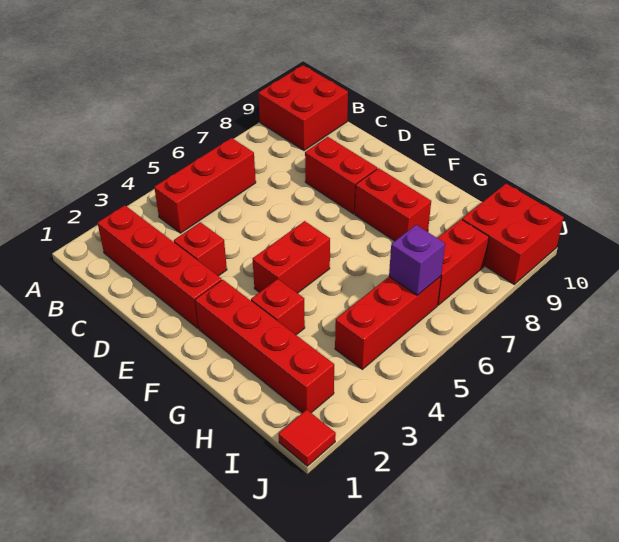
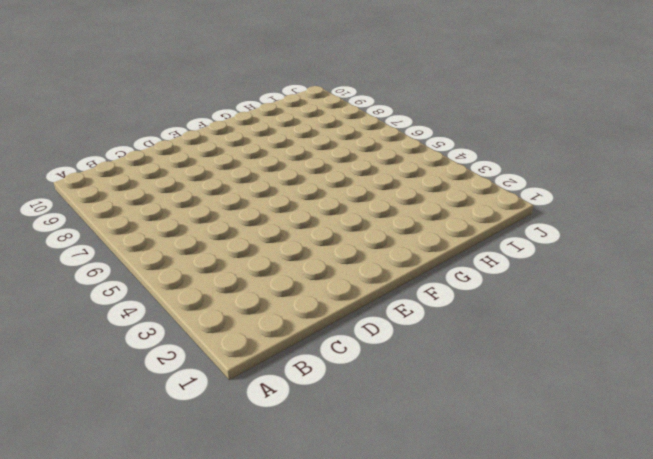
none -> red 2x2 brick [259,65,348,150]
none -> red 1x4 brick [98,205,222,328]
none -> red 1x3 brick [154,138,256,233]

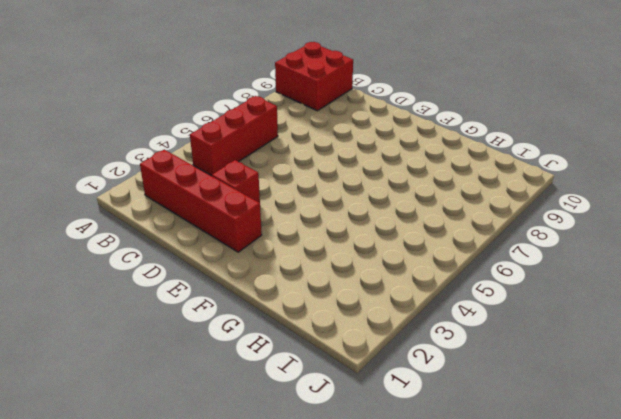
none -> red 1x2 brick [305,137,377,214]
none -> red 1x4 brick [195,280,334,413]
none -> red 1x2 brick [253,221,330,293]

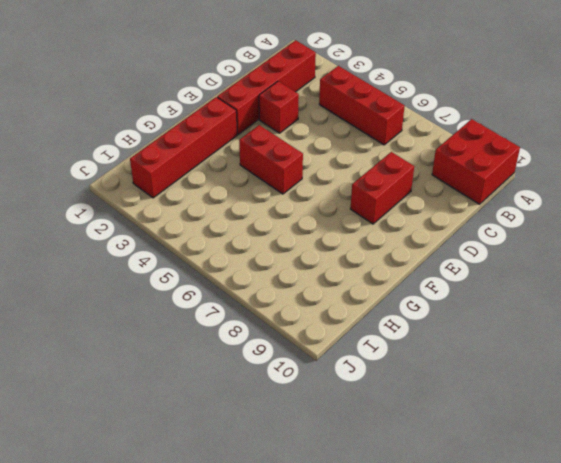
none -> red 1x2 brick [355,168,431,241]
none -> red 1x1 brick [251,279,305,335]
none -> red 1x3 brick [335,276,441,369]

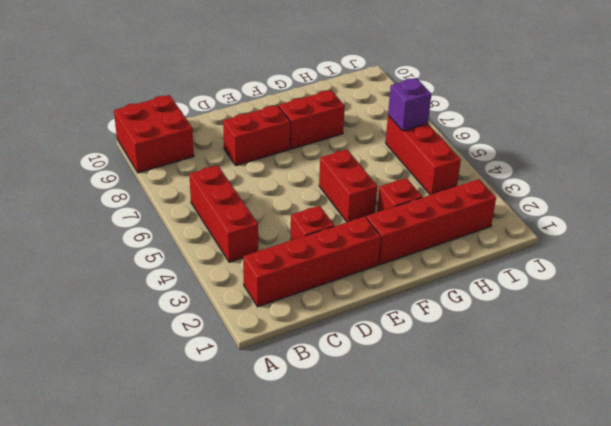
none -> red 1x2 brick [438,219,489,305]
none -> red 2x2 brick [462,184,564,284]
none -> red 1x1 tile [279,410,336,466]

